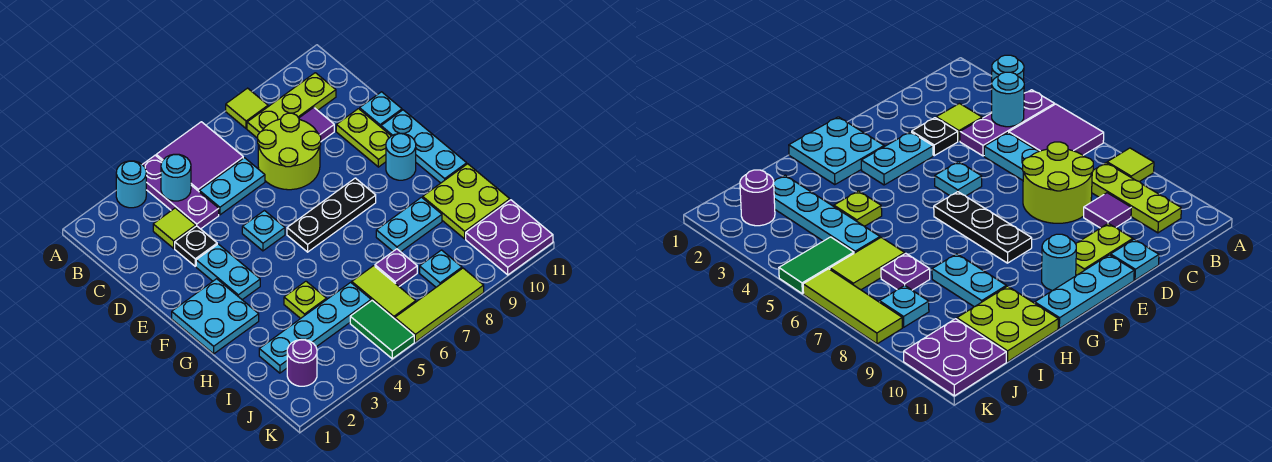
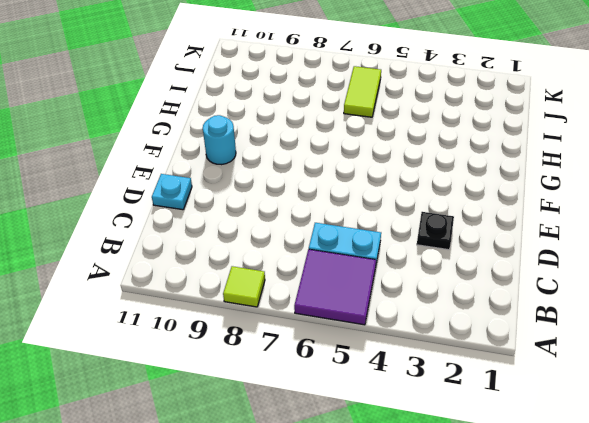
none -> cyan 1x1 round brick [116,161,146,208]
none -> purple 1x3 plate [142,155,219,229]
none -> lime 1x3 plate [247,73,336,138]
none -> lime 1x1 tile [153,208,196,248]

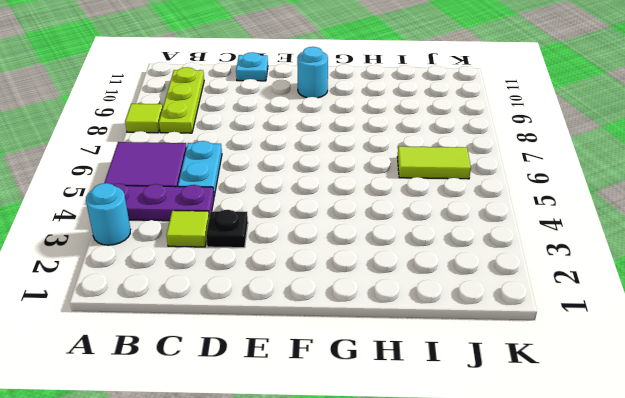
none -> lime 2x2 round brick [258,113,321,190]
none -> purple 1x1 tile [299,107,334,141]
none -> lime 1x2 plate [336,109,391,167]
none -> cyan 1x2 plate [196,244,260,300]

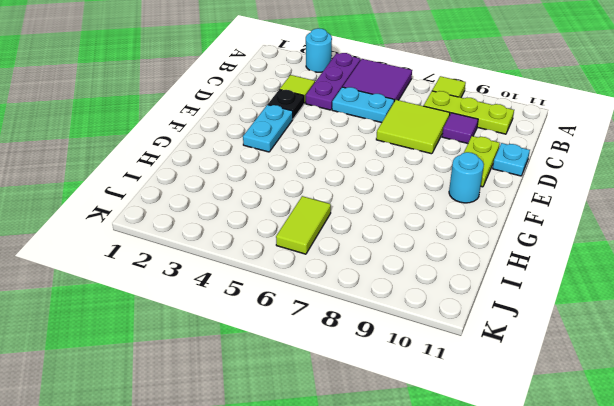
lime 2x2 tile [376,100,450,154] -> lime 2x2 round brick [258,113,321,190]
none -> cyan 1x1 plate [242,211,285,251]
none -> cyan 1x3 plate [381,110,467,183]
none -> cyan 2x2 plate [172,279,259,354]
none -> black 1x3 plate [287,178,376,252]

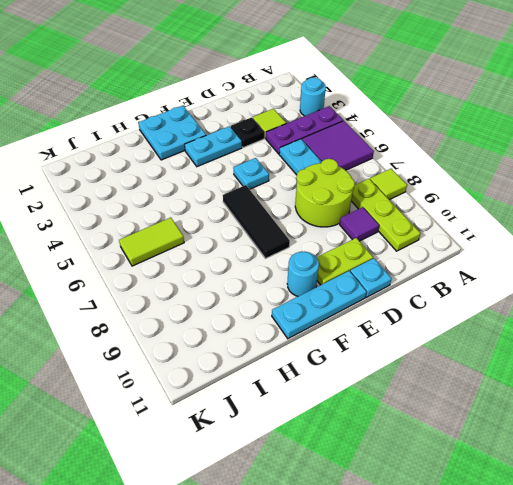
black 1x3 tile [223,185,290,259] -> black 1x3 plate [287,178,376,252]
none -> lime 1x1 plate [284,281,327,318]
none -> cyan 1x2 plate [376,197,442,252]
none -> lime 2x2 plate [423,164,510,239]
none -> cyan 1x4 plate [259,282,371,373]

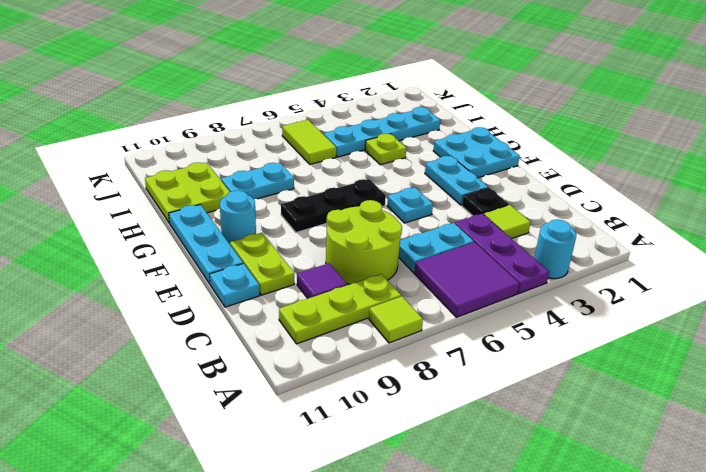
none -> purple 1x1 plate [375,249,417,286]
none -> purple 1x1 round brick [287,340,317,386]
none -> green 1x2 tile [350,301,414,359]
none -> cyan 1x1 plate [420,250,462,287]

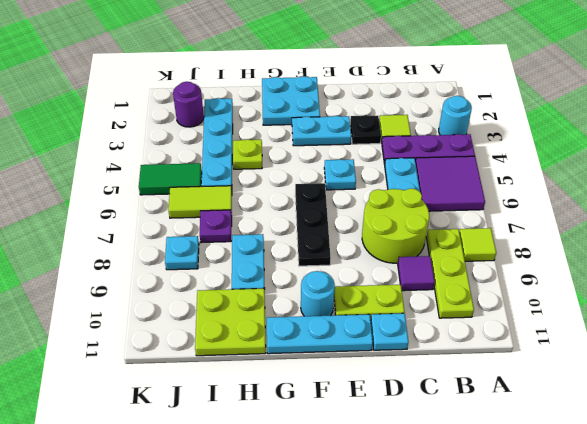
none -> purple 2x2 plate [466,200,553,275]
none -> lime 1x3 tile [395,268,484,342]
none -> cyan 1x1 round brick [161,154,191,201]

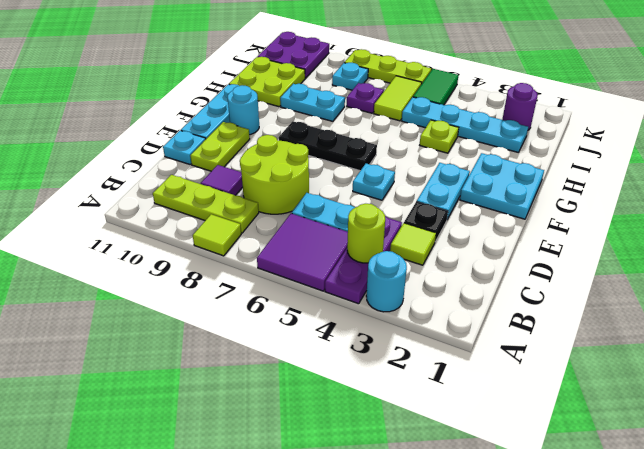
lime 1x1 round brick [347,204,385,263] -> cyan 1x1 round brick [161,154,191,201]
lime 1x3 plate [344,49,431,83] -> lime 1x3 tile [395,268,484,342]

